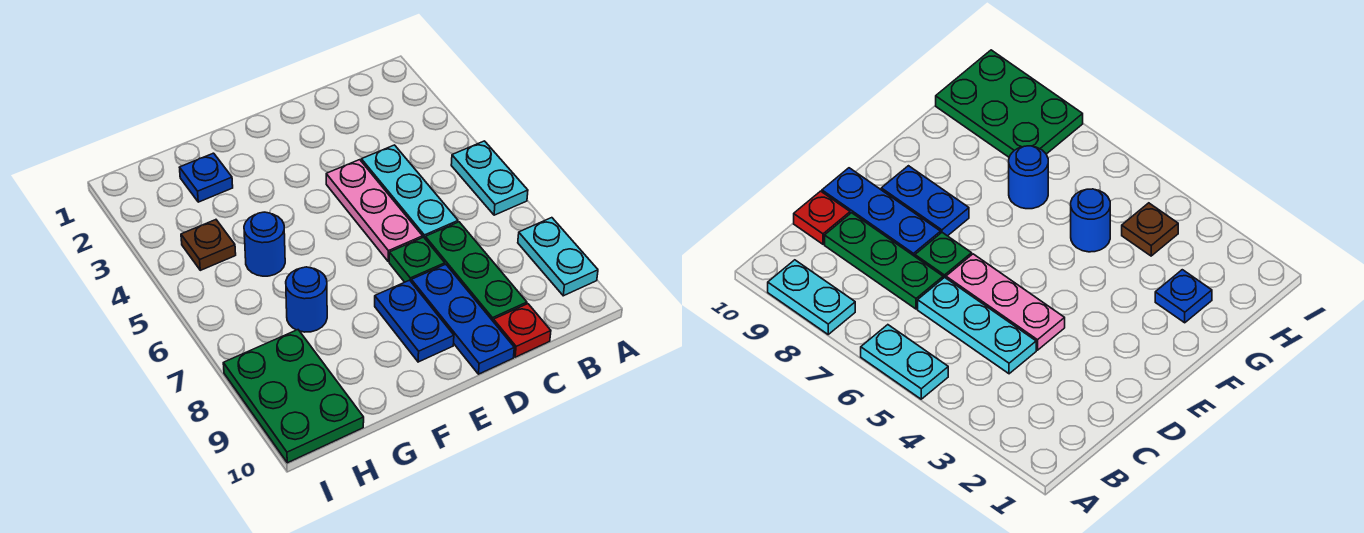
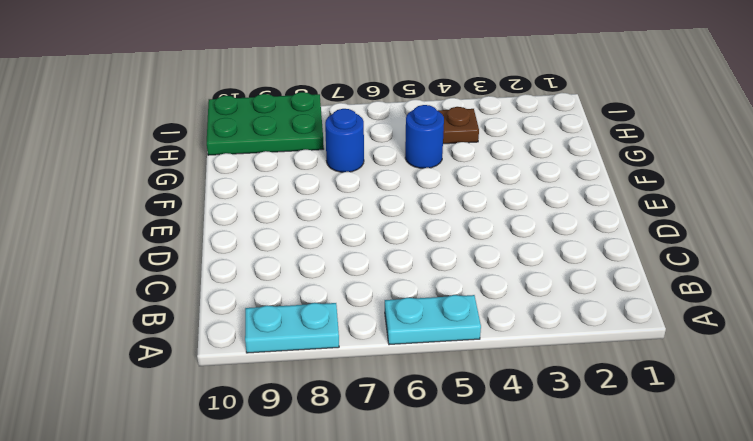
none -> cyan 1x3 plate [361,145,458,238]
none -> green 1x3 plate [425,222,527,321]
none -> red 1x1 plate [493,304,551,357]

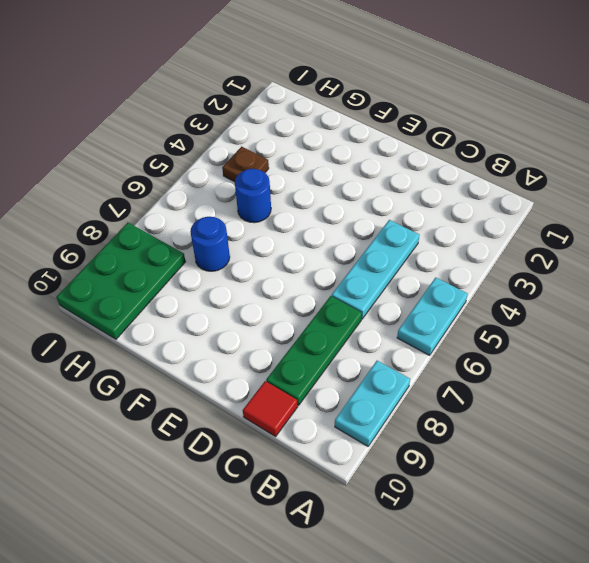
red 1x1 tile [243,381,298,437] -> red 1x1 plate [493,304,551,357]
none -> pink 1x3 plate [326,160,423,262]
none -> green 1x1 plate [389,237,445,282]
none -> blue 1x3 plate [411,264,514,374]

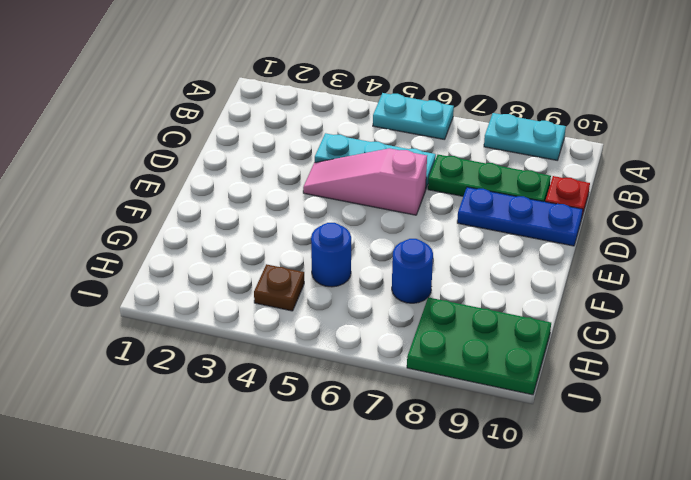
pink 1x3 slope [303,148,427,215] -> pink 1x3 plate [326,160,423,262]
none -> green 1x1 plate [389,237,445,282]
none -> blue 1x2 plate [375,280,454,362]
none -> blue 1x1 plate [180,153,233,202]

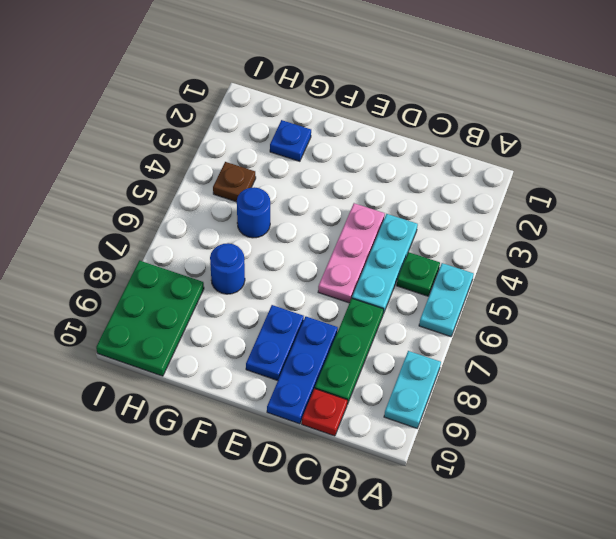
green 1x1 plate [397,252,440,296] -> green 1x1 plate moved to [389,237,445,282]

